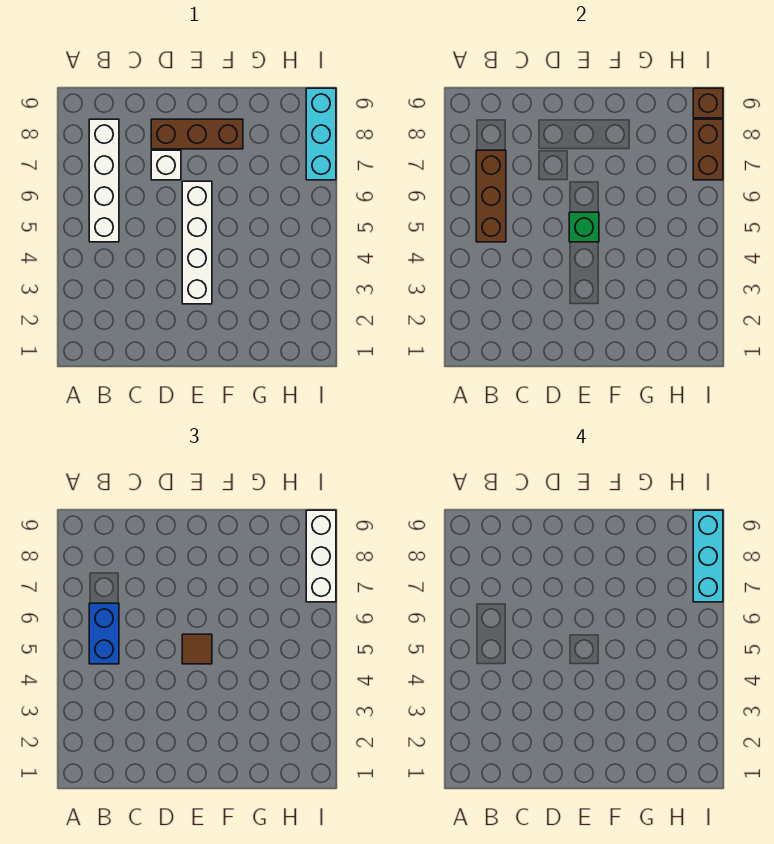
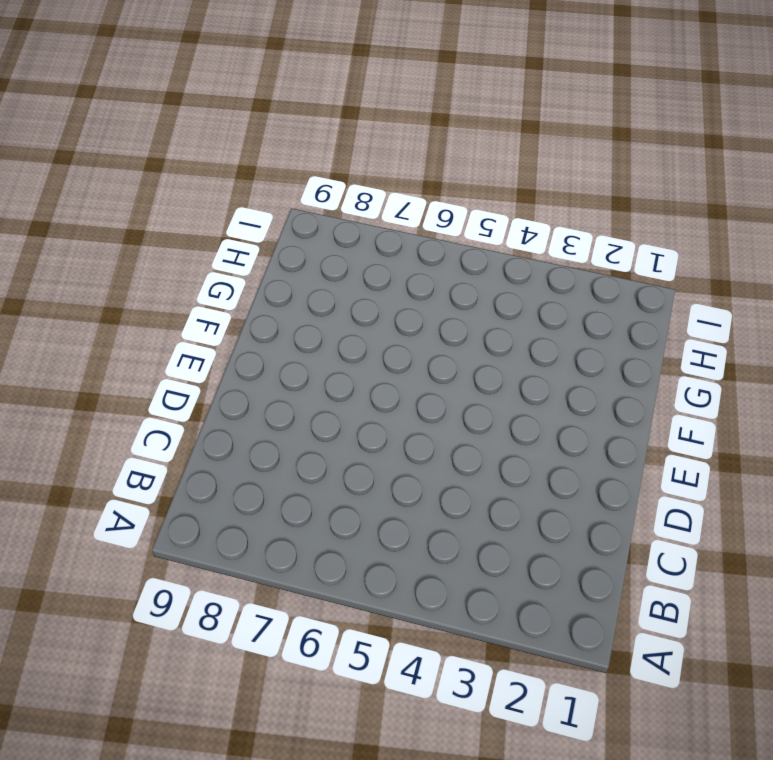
none -> white 1x4 brick [89,119,119,242]
none -> white 1x1 brick [151,150,181,180]
none -> brown 1x3 brick [151,119,243,149]

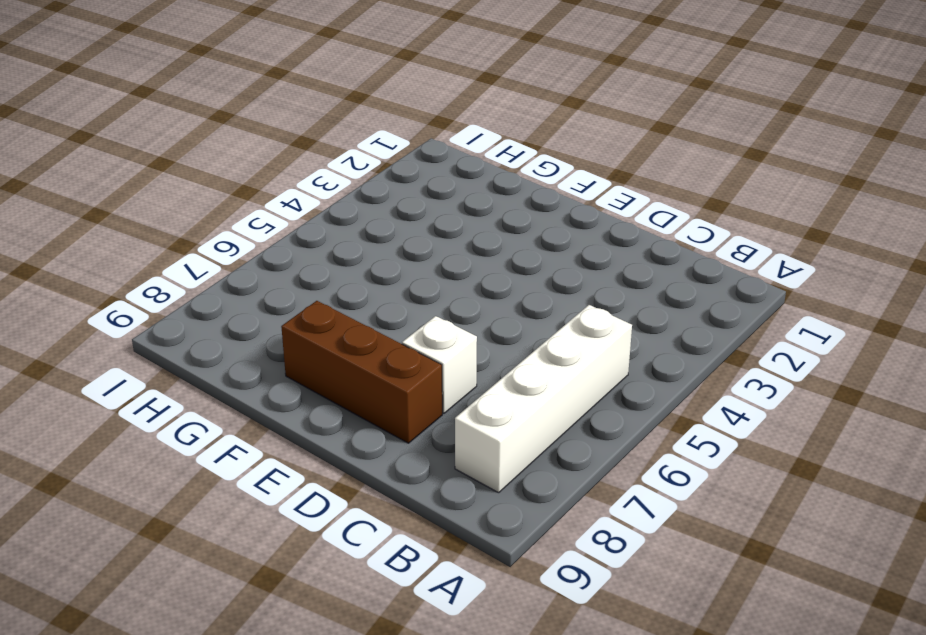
none -> white 1x4 brick [182,181,212,304]
none -> cyan 1x3 brick [306,88,336,180]
none -> brown 1x3 brick [476,150,506,242]

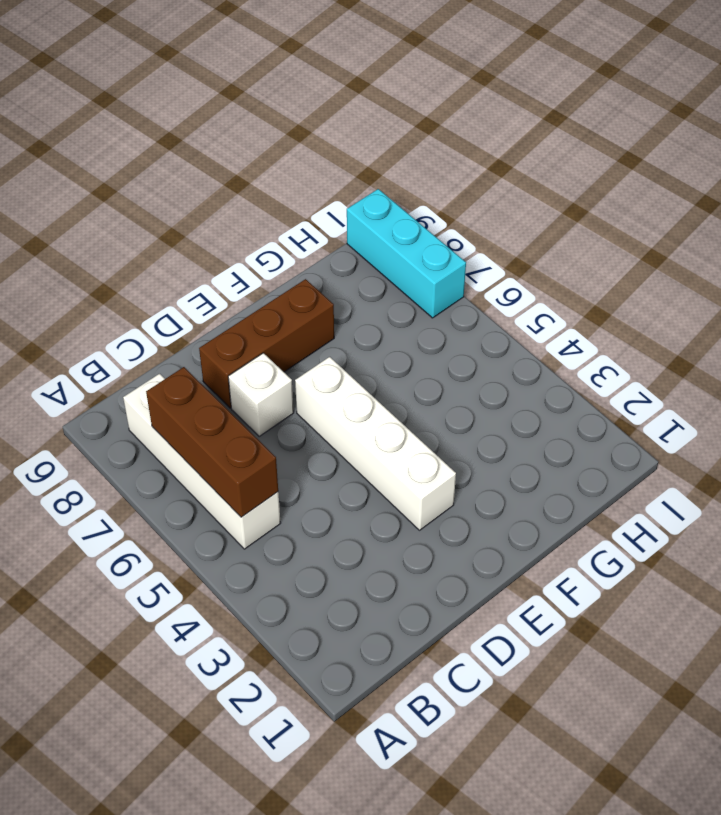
none -> green 1x1 brick [569,212,599,242]
none -> brown 1x2 brick [693,119,723,180]
none -> brown 1x1 brick [693,88,723,118]

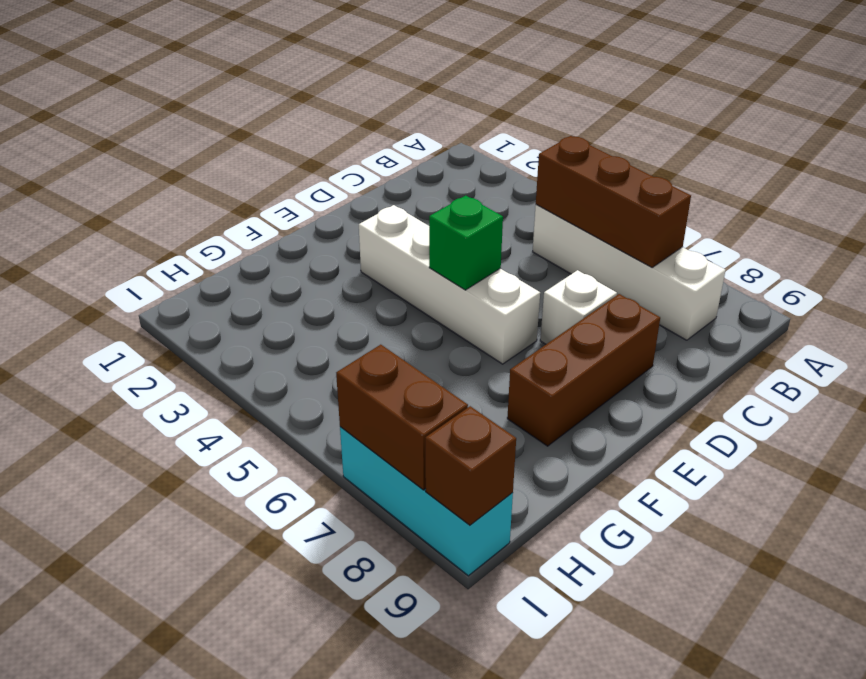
none -> blue 1x2 brick [89,603,119,664]
none -> brown 1x1 tile [182,634,212,664]
none -> white 1x3 brick [306,510,336,602]

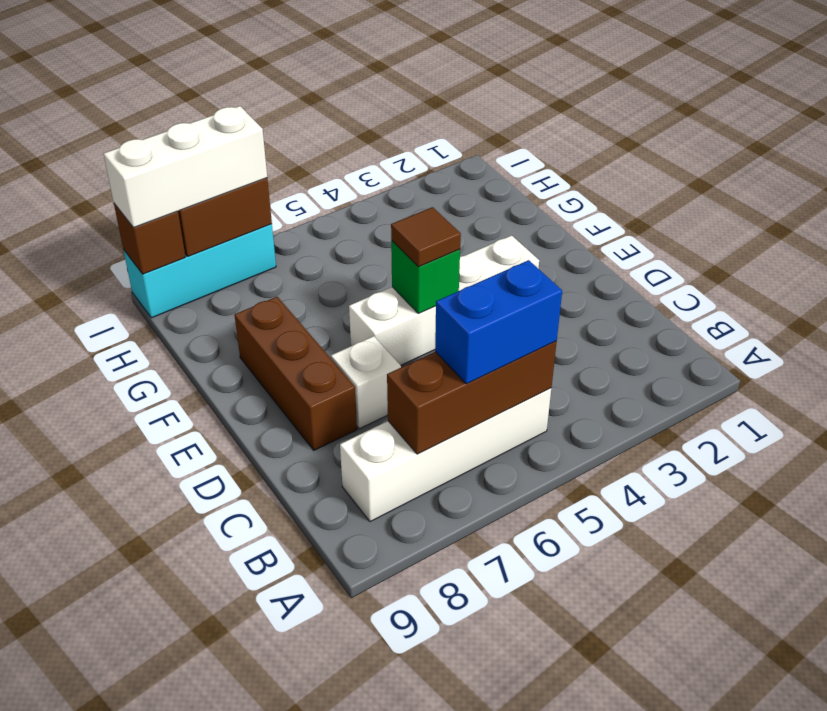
none -> cyan 1x3 brick [693,510,723,602]

